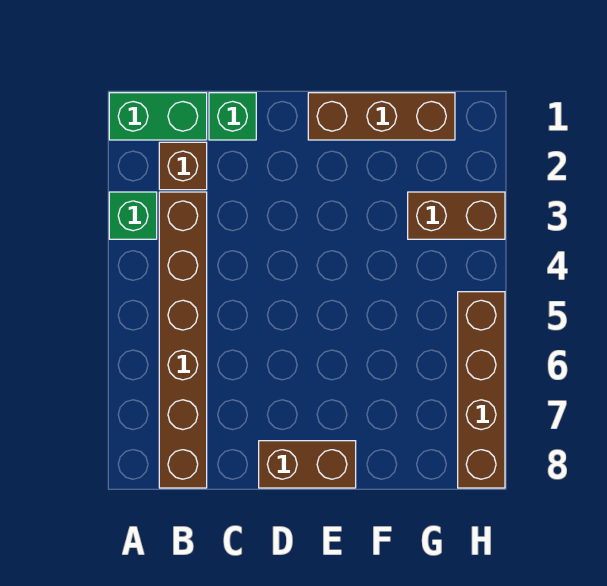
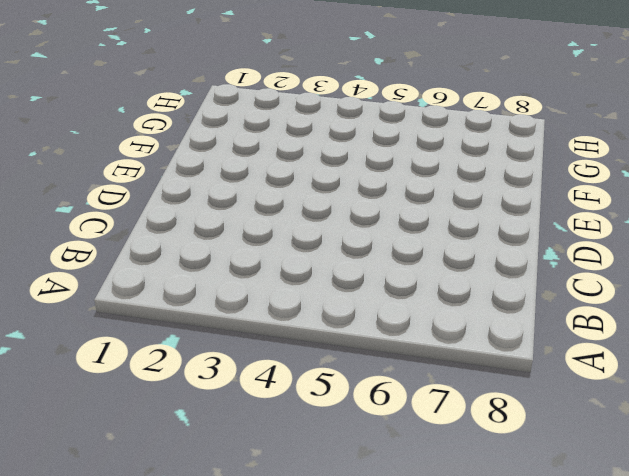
none -> green 1x2 brick [109,93,207,140]
none -> green 1x1 brick [109,192,157,239]

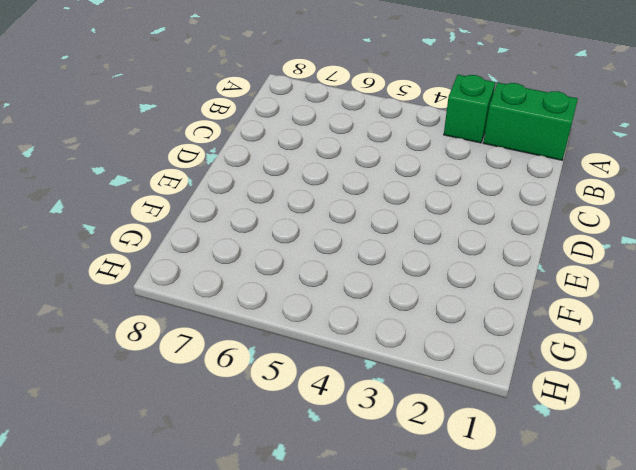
green 1x2 brick [483,83,578,160] -> green 1x2 brick turned to [109,93,207,140]
none -> brown 1x1 brick [159,142,207,190]
none -> brown 1x6 brick [159,192,207,488]

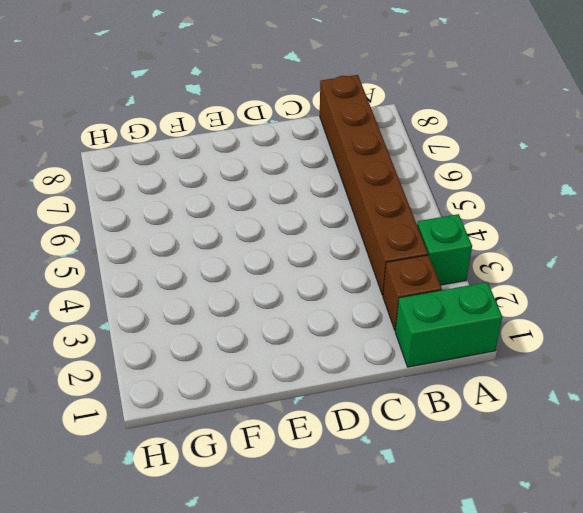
none -> green 1x1 brick [209,93,256,140]
none -> brown 1x2 brick [259,441,356,488]

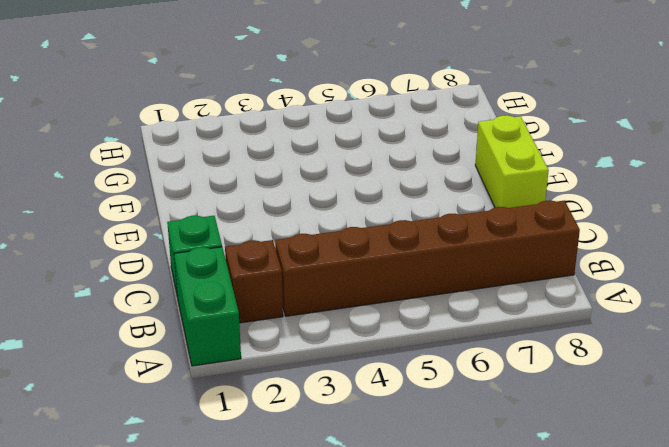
lime 1x2 brick [475,115,549,208] -> brown 1x2 brick [259,441,356,488]
none -> green 1x1 brick [109,192,157,239]
none -> brown 1x3 brick [308,93,455,140]

